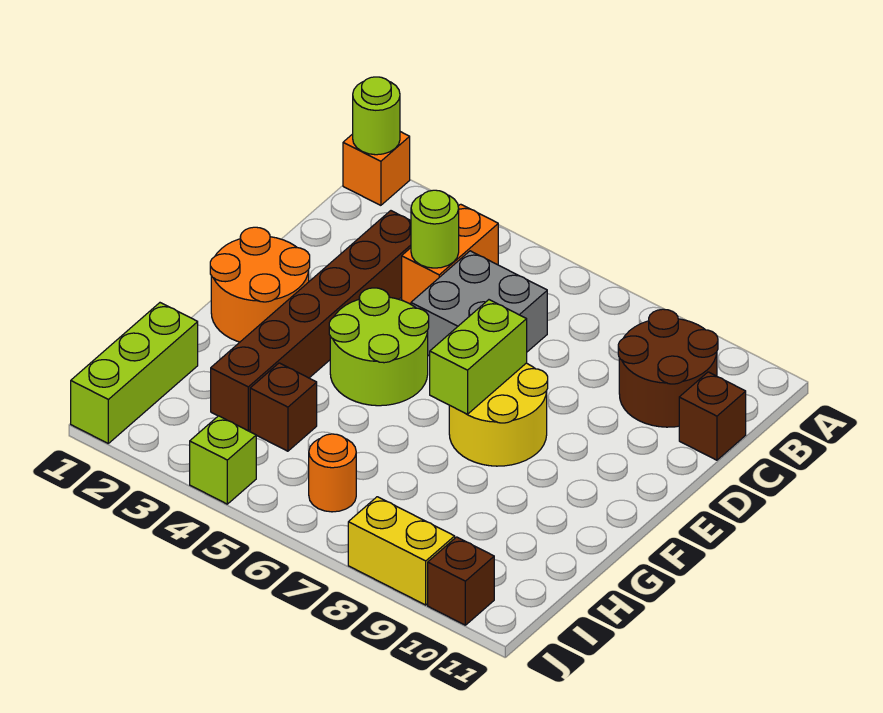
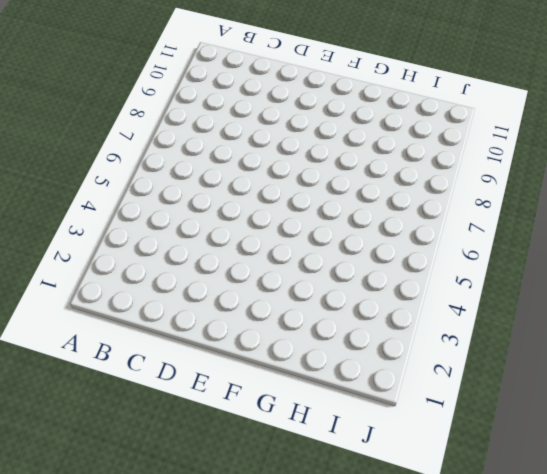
none -> orange 1x1 brick [343,132,410,205]
none -> orange 1x2 brick [402,204,498,304]
none -> brown 2x2 round brick [618,309,718,427]

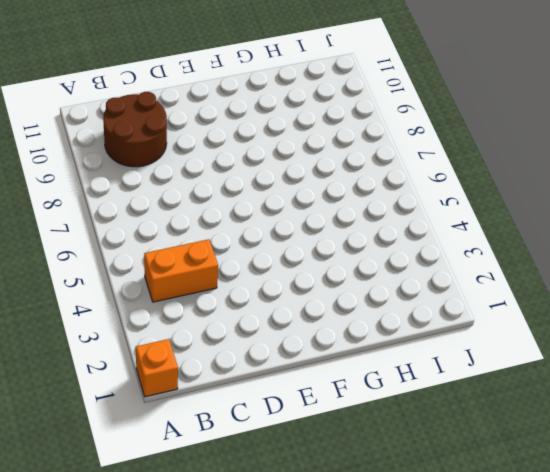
none -> brown 1x6 brick [211,211,411,431]
none -> grey 2x2 brick [411,251,547,356]
none -> brown 1x1 brick [679,372,746,460]

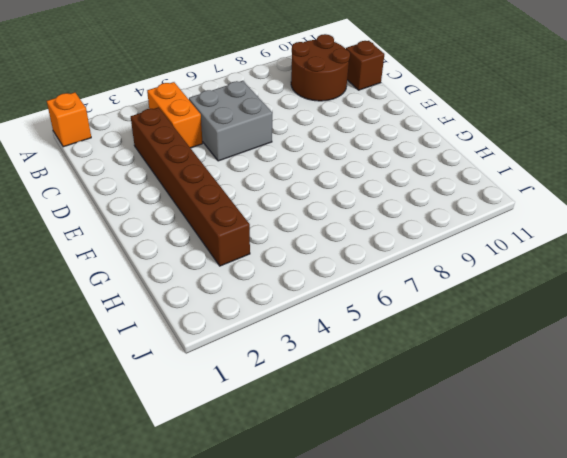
none -> orange 2x2 round brick [210,227,310,342]
none -> lime 2x2 round brick [329,288,429,406]
none -> yellow 2x2 round brick [449,363,548,466]

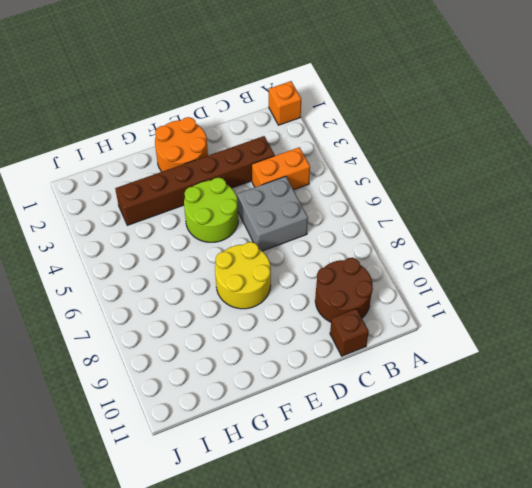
none -> lime 1x3 brick [71,303,198,443]
none -> brown 1x1 brick [250,363,317,451]
none -> orange 1x1 round brick [309,434,356,512]

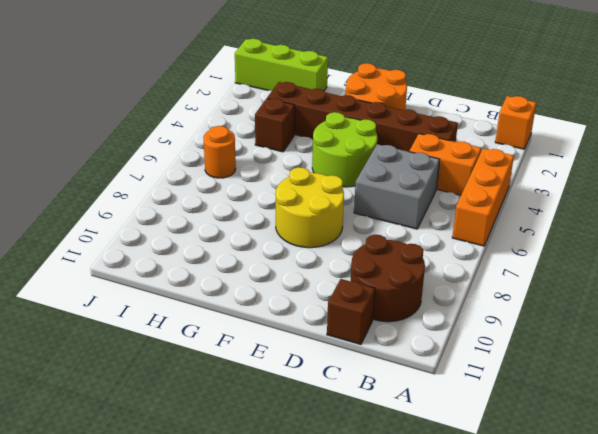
orange 1x3 brick [452,148,514,246] -> none
none -> lime 1x1 brick [190,416,256,504]
none -> yellow 1x2 brick [348,497,455,605]
none -> brown 1x1 brick [428,537,494,625]

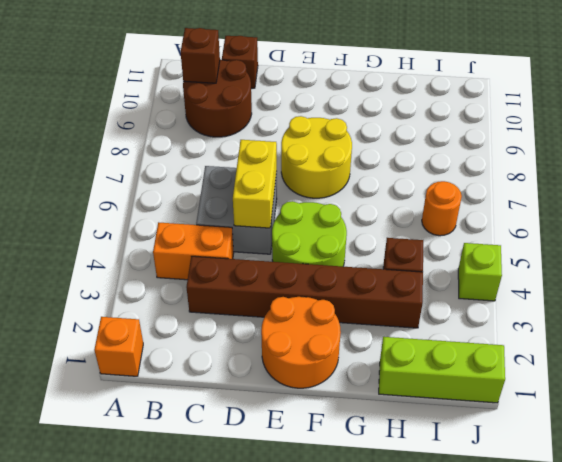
brown 1x1 brick [181,28,220,83] -> brown 1x1 brick moved to [428,537,494,625]
yellow 1x2 brick [233,140,277,228] -> yellow 1x2 brick moved to [348,497,455,605]
none -> lime 1x1 round brick [353,77,400,155]
none -> lime 1x1 round brick [411,190,459,268]
none -> lime 1x2 brick [430,300,527,414]

